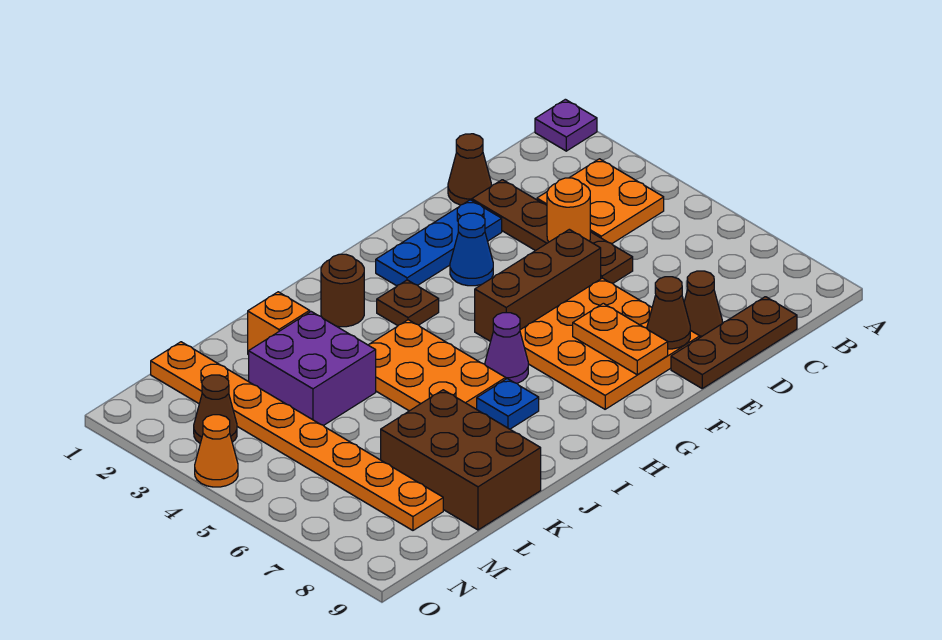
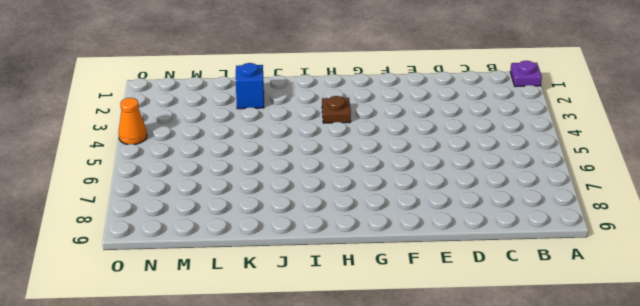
blue 1x1 brick [236,63,264,109] -> orange 1x1 brick [248,292,310,355]
none -> orange 2x2 plate [537,159,664,244]
none -> brown 1x3 plate [671,297,797,388]
none -> brown 1x1 cone [448,134,491,205]

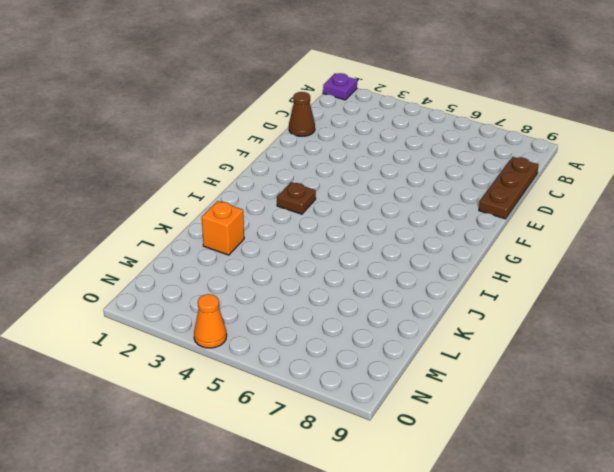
none -> orange 2x2 plate [537,159,664,244]
none -> brown 1x4 plate [472,180,633,283]
none -> brown 1x1 cone [684,271,722,337]

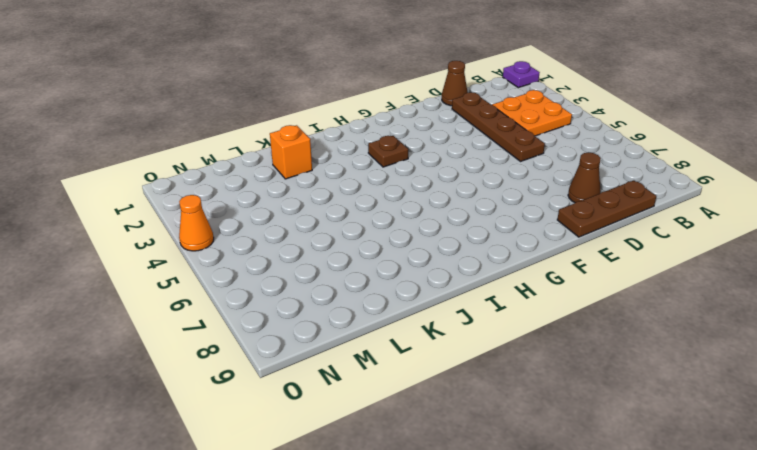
none -> blue 1x3 plate [376,200,502,286]
none -> brown 1x3 brick [475,229,601,342]
none -> orange 3x3 plate [520,278,700,409]

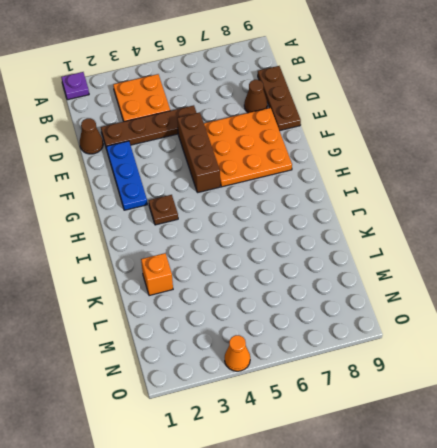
none -> blue 1x1 cone [450,213,493,286]
none -> purple 1x1 cone [485,313,528,383]
none -> brown 1x1 round brick [321,254,364,327]

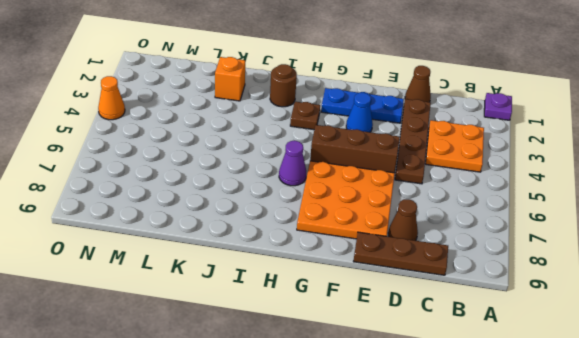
none -> orange 2x3 plate [369,320,506,411]
none -> blue 1x1 plate [477,379,539,429]
none -> purple 2x2 brick [249,312,376,426]

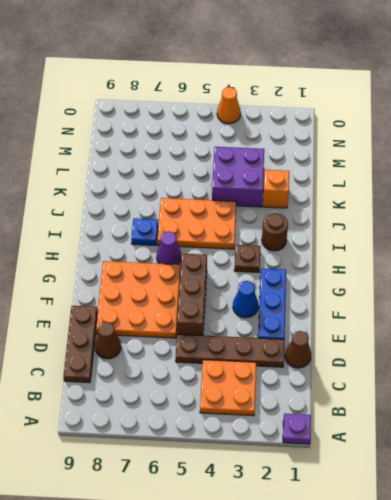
none -> brown 2x3 brick [381,390,541,530]
none -> orange 1x8 plate [151,342,443,530]
none -> brown 1x1 cone [194,375,237,443]

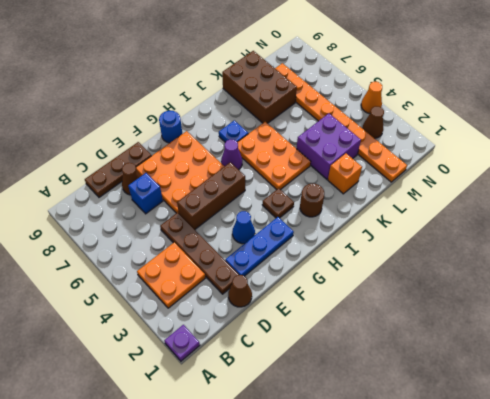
blue 1x1 brick [128,173,163,214] -> none
blue 1x1 round brick [159,111,182,143] -> none
none -> orange 1x1 round brick [547,178,590,242]
none -> brown 1x1 cone [647,277,690,349]
none -> orange 1x2 plate [573,303,668,375]

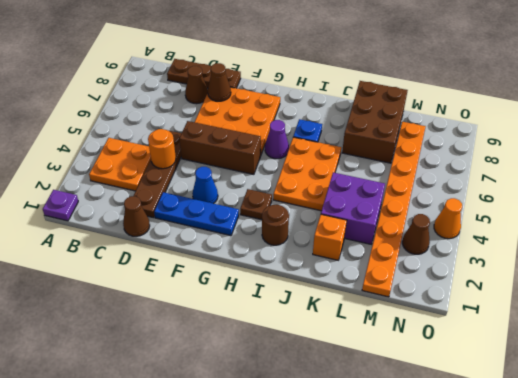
none -> orange 1x2 plate [573,303,668,375]

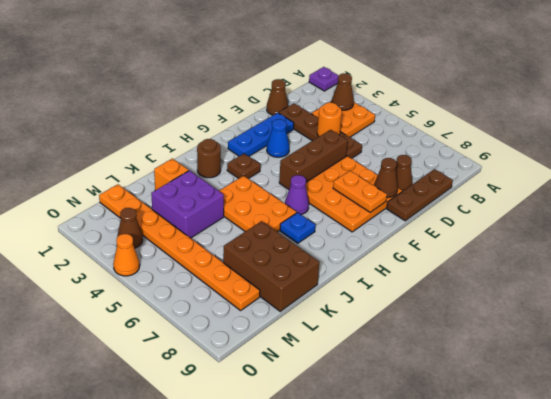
brown 1x1 cone [332,73,354,110] -> none

